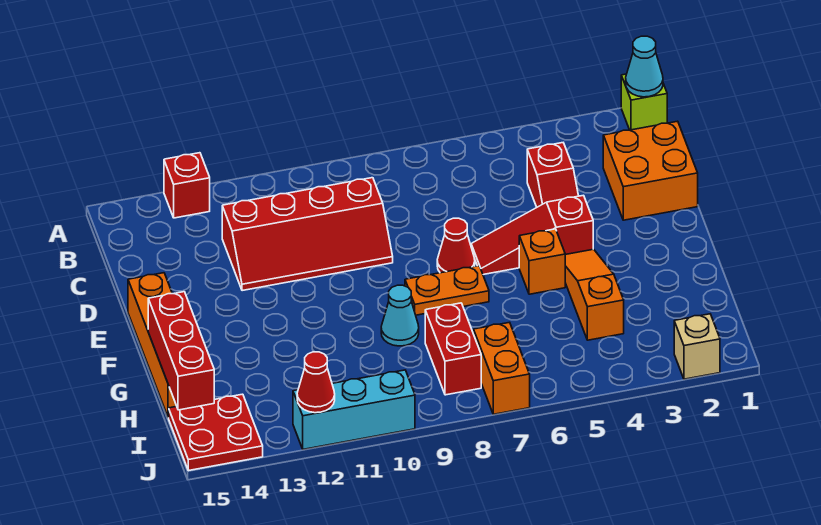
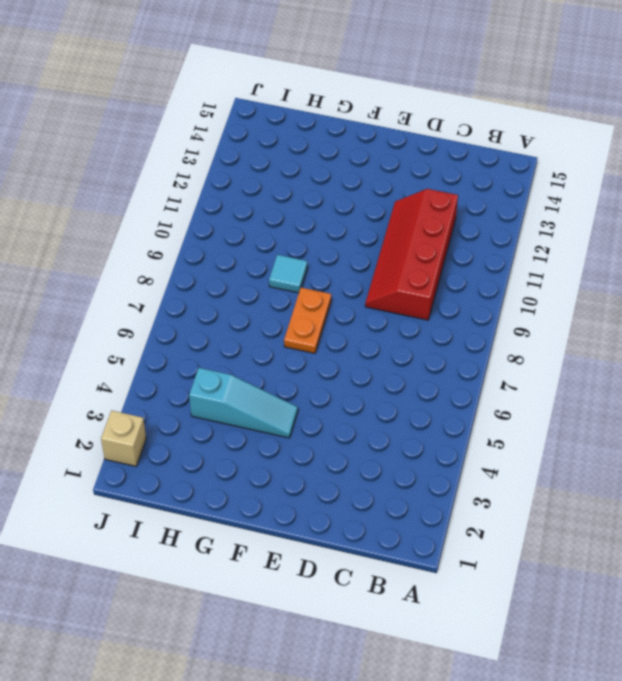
cyan 1x3 slope [189,368,298,438] -> orange 1x3 slope [565,249,624,340]
cyan 1x1 tile [269,255,307,293] -> cyan 1x1 cone [381,285,419,346]
none -> lime 1x1 brick [621,74,667,130]
none -> red 1x1 brick [164,153,210,218]
none -> orange 2x2 brick [603,121,698,220]

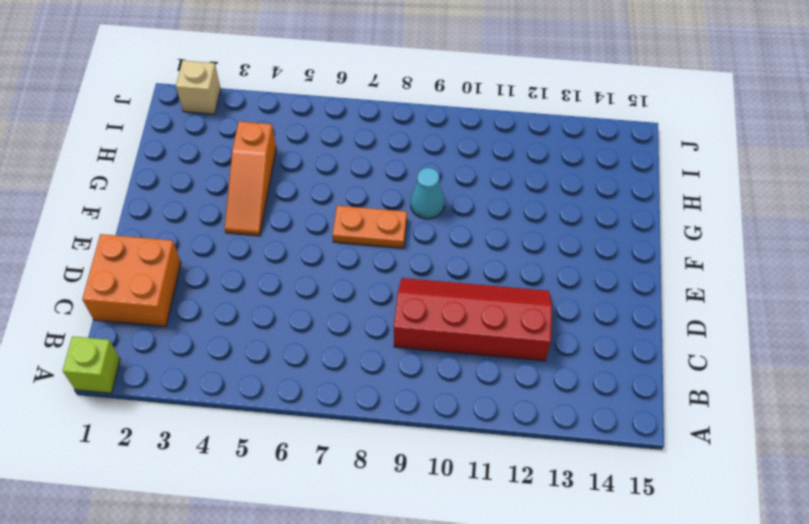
none -> red 1x1 brick [164,153,210,218]
none -> red 1x2 slope [527,143,578,207]
none -> red 1x3 slope [471,195,593,275]

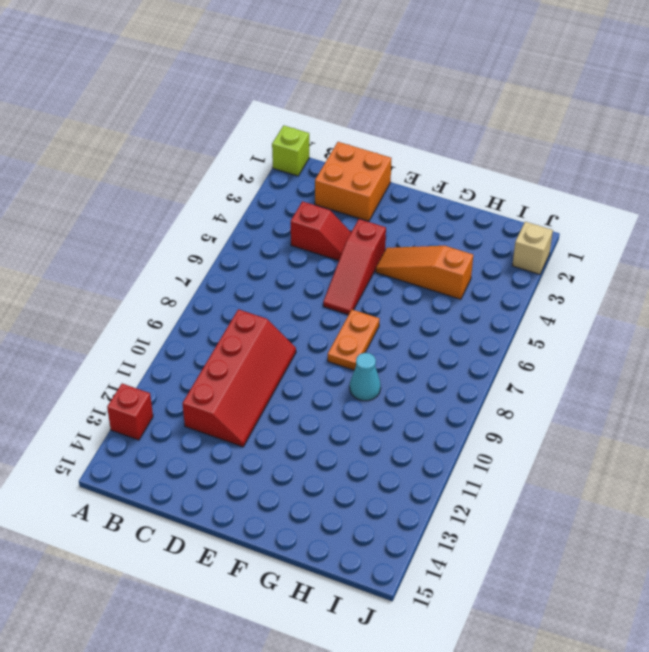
none -> red 1x1 cone [437,218,475,273]
none -> orange 1x4 brick [128,273,176,418]
none -> orange 1x1 brick [519,229,565,294]

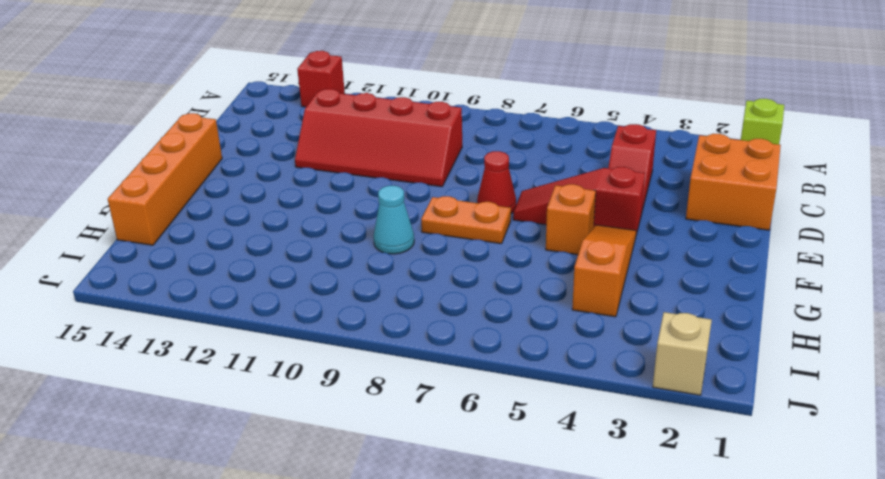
none -> red 1x2 brick [425,303,481,395]
none -> orange 1x2 brick [474,322,530,414]
none -> red 2x2 plate [169,394,263,471]

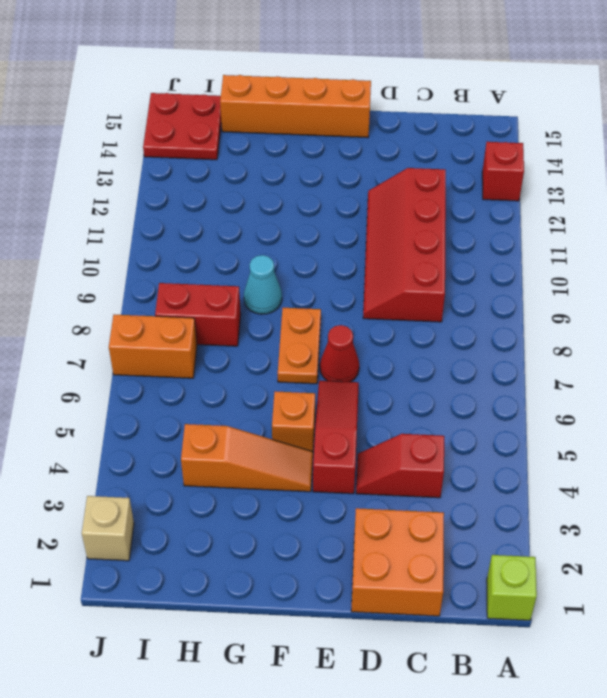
none -> cyan 1x3 brick [293,370,415,449]
none -> cyan 1x1 cone [626,36,663,97]
none -> red 1x3 brick [148,292,214,410]

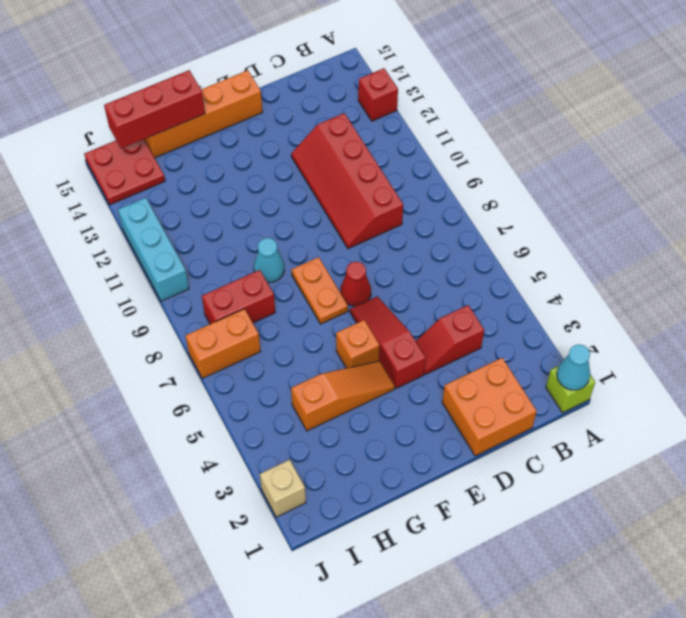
none -> red 1x1 cone [297,352,335,413]

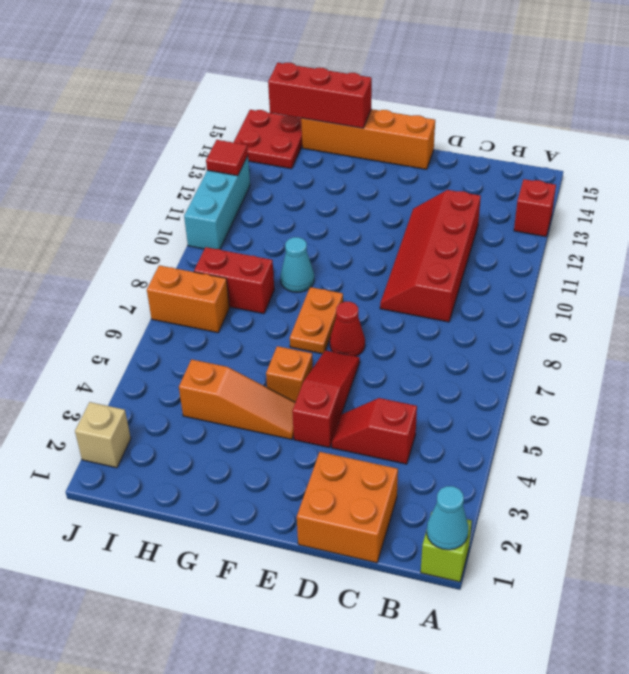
red 1x1 tile [206,140,248,176] -> red 1x1 cone [297,352,335,413]

